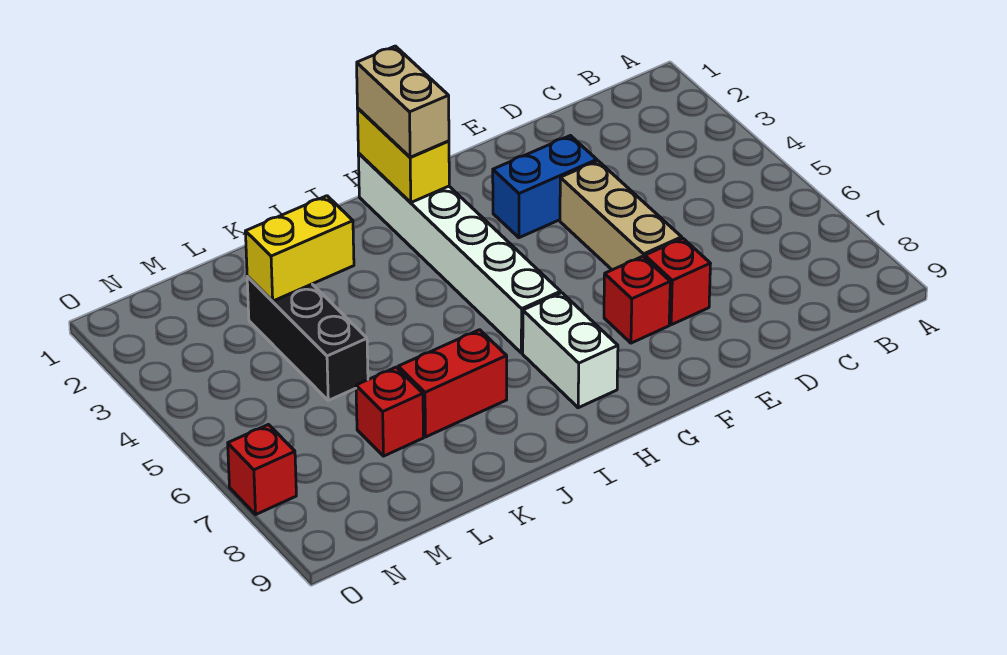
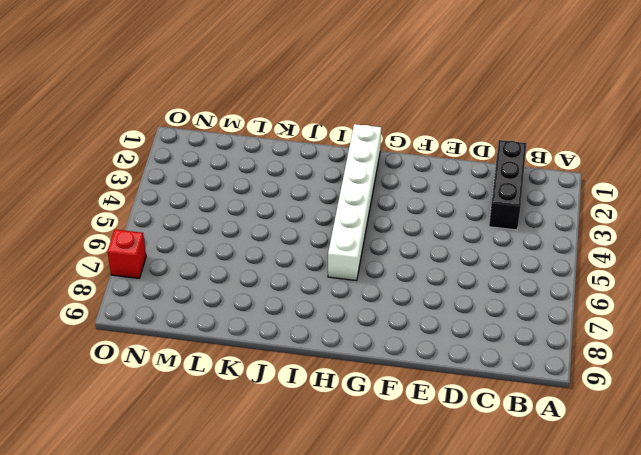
black 1x3 brick [489,140,527,230] -> black 1x3 brick moved to [247,276,368,400]
none -> blue 1x2 brick [493,136,597,238]
none -> tan 1x3 brick [560,161,682,270]
none -> red 1x1 brick [645,238,711,325]

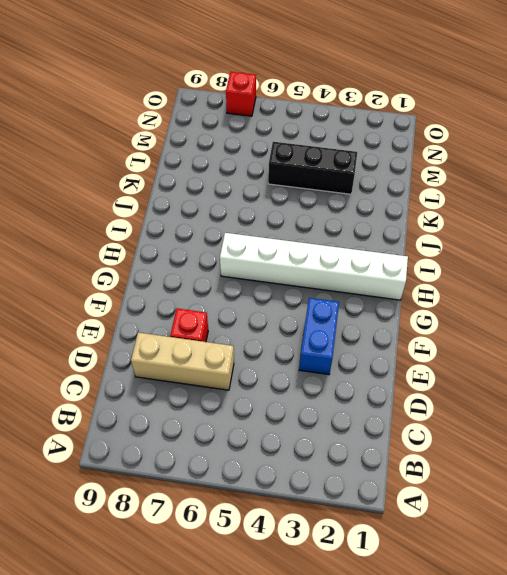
tan 1x3 brick [131,332,234,390] -> tan 1x3 brick moved to [560,161,682,270]
none -> red 1x1 brick [604,256,670,343]
none -> white 1x2 brick [523,293,618,408]
none -> red 1x2 brick [398,330,507,437]

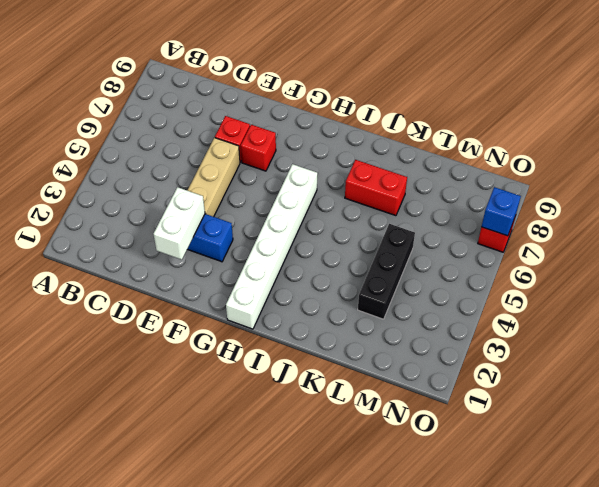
white 1x2 brick [153,187,205,260] -> white 1x2 brick moved to [523,293,618,408]
blue 1x1 brick [482,187,521,236] -> none
none -> red 1x1 brick [356,367,423,456]
none -> yellow 1x2 brick [357,108,449,202]
none -> yellow 1x2 brick [245,196,354,301]

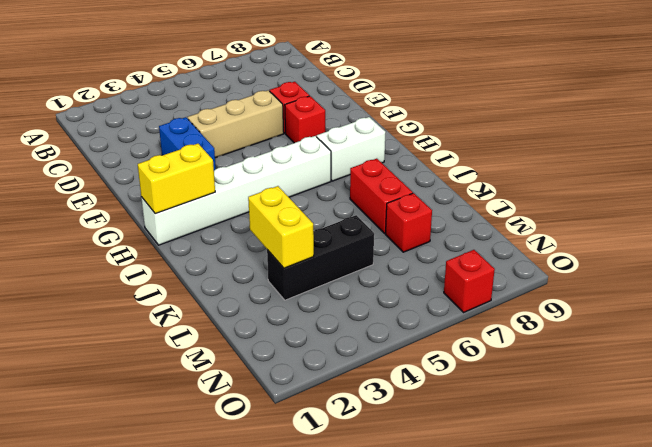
none -> tan 1x2 brick [357,46,449,157]

